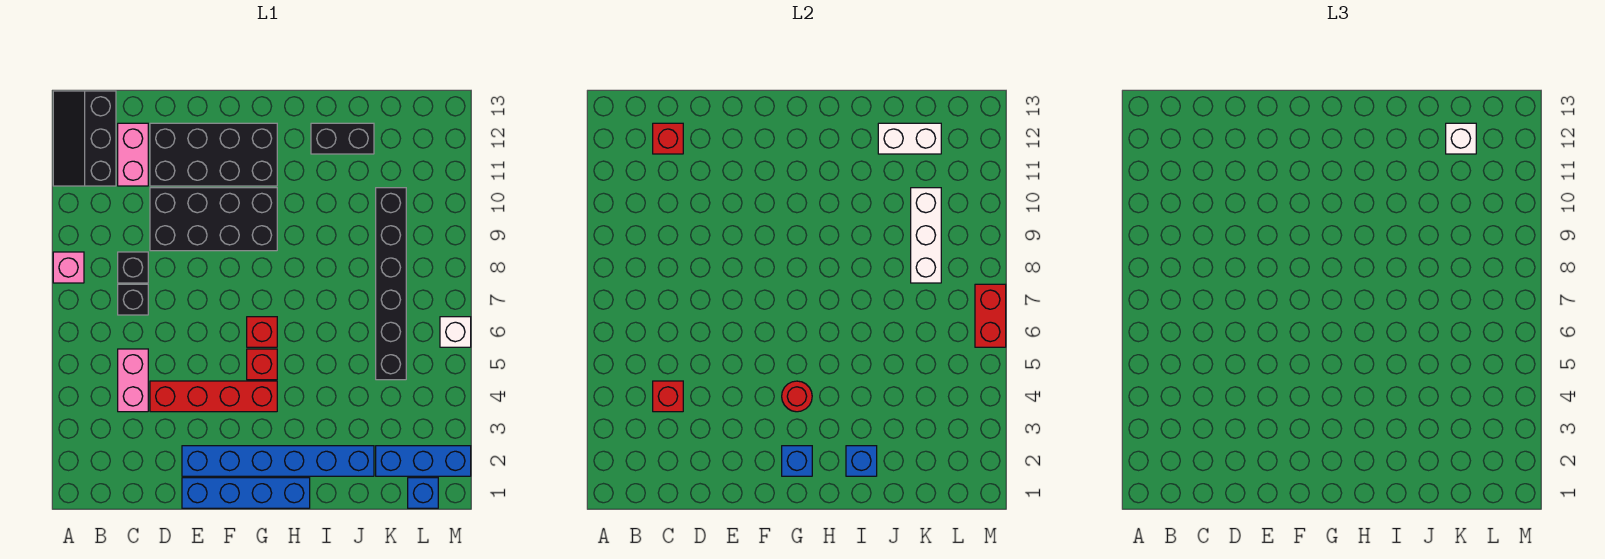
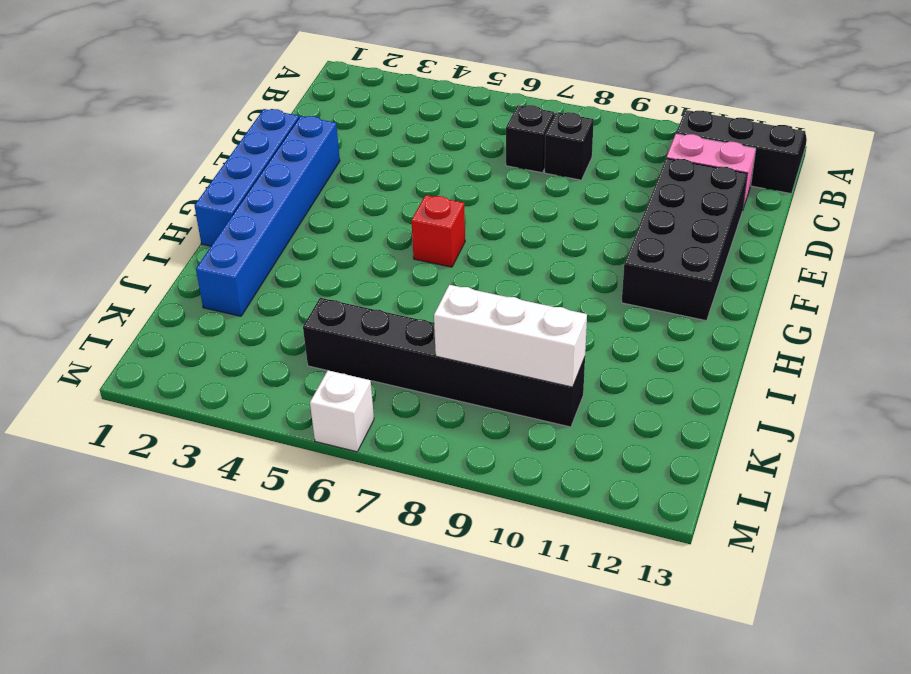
none -> pink 1x1 brick [53,252,84,283]
none -> pink 1x2 brick [118,349,148,412]
none -> red 1x4 brick [150,381,277,412]

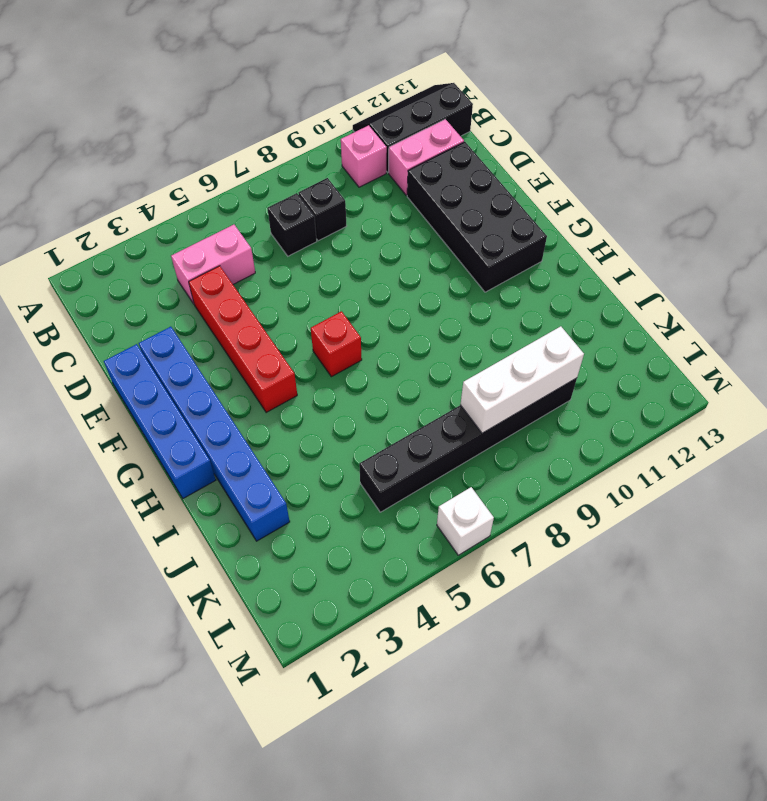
pink 1x1 brick [341,125,387,187] -> pink 1x1 brick moved to [53,252,84,283]
none -> black 2x4 brick [150,188,277,251]
none -> red 1x1 brick [247,349,277,380]
none -> black 1x2 brick [311,123,374,154]

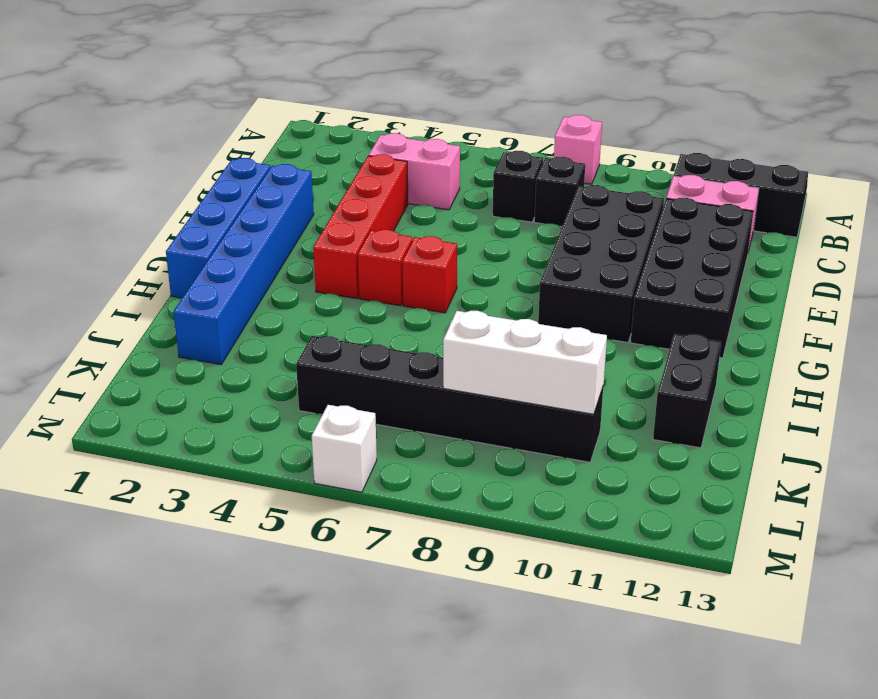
none -> blue 1x3 brick [376,446,471,476]
none -> blue 1x1 brick [408,478,438,508]
none -> red 1x1 brick [653,381,683,412]

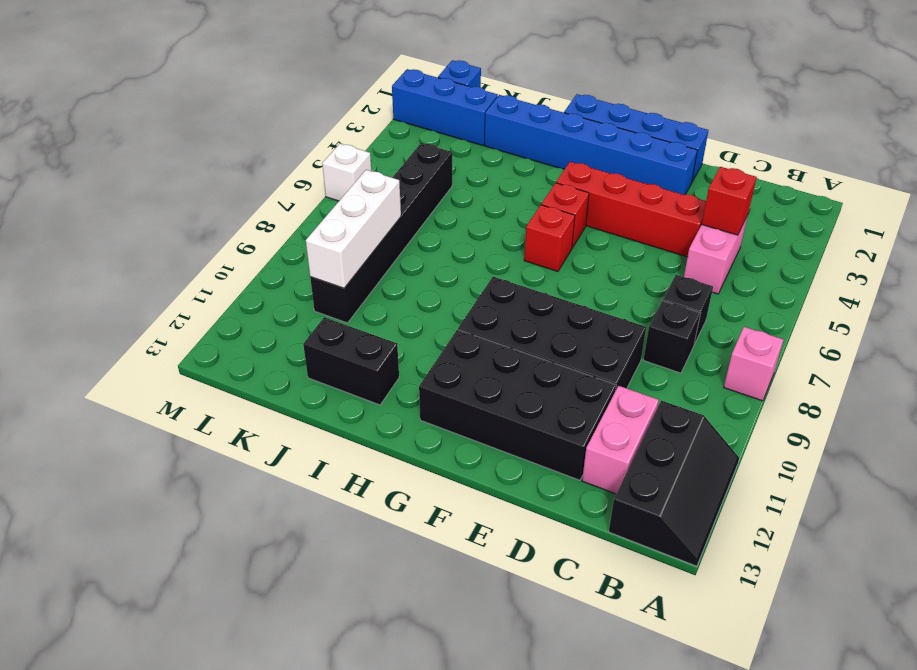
none -> red 1x1 brick [653,123,683,154]
none -> blue 1x1 brick [782,446,812,476]
none -> red 1x1 round brick [782,381,812,412]

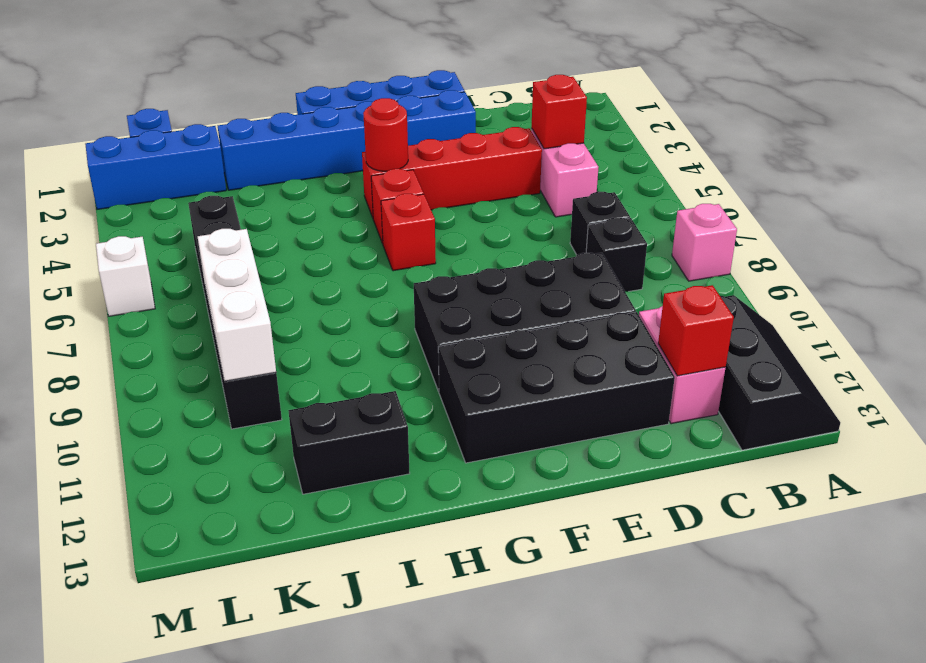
none -> blue 1x1 brick [782,446,812,476]
none -> blue 1x1 brick [846,446,877,476]
none -> white 1x2 brick [878,123,941,154]

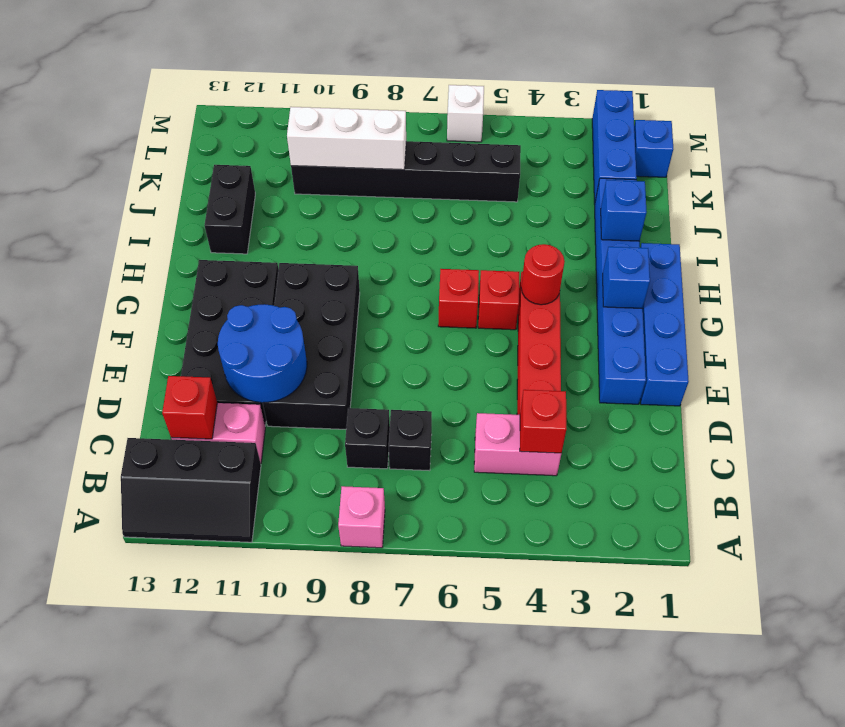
blue 2x2 round brick [218,304,307,403] -> none
none -> white 1x2 brick [878,123,941,154]
none -> red 1x2 brick [975,284,1006,347]
none -> white 1x1 brick [1446,123,1476,154]

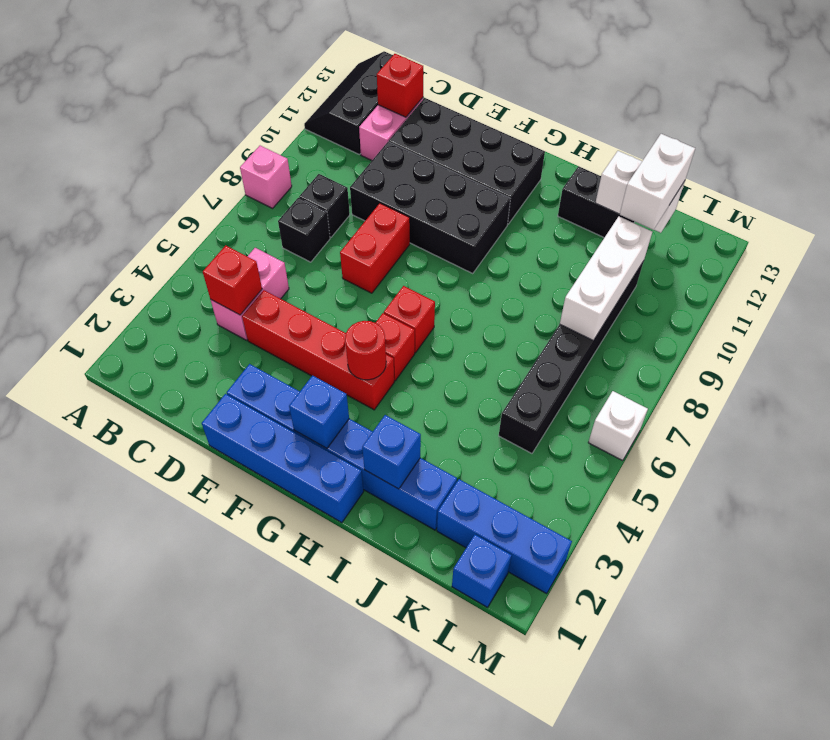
red 1x2 brick [340,203,410,293] -> red 1x2 brick moved to [975,284,1006,347]
white 1x2 brick [620,134,695,230] -> white 1x1 brick [1446,123,1476,154]

